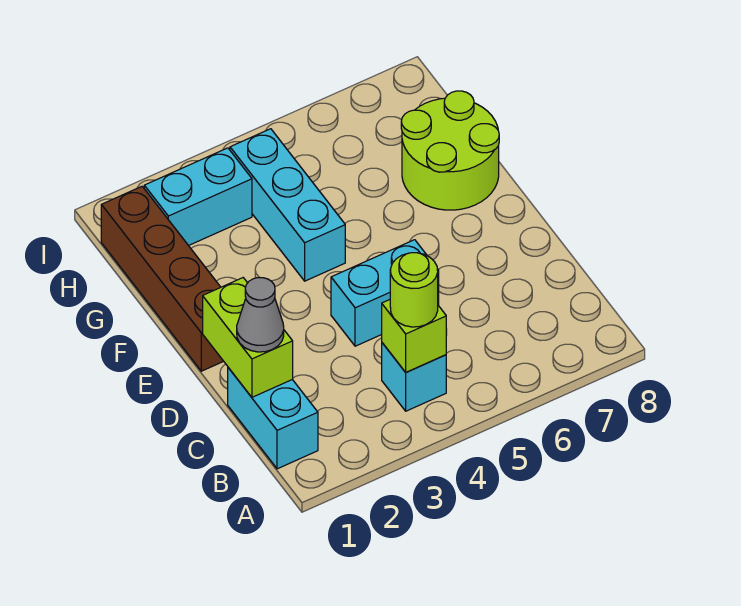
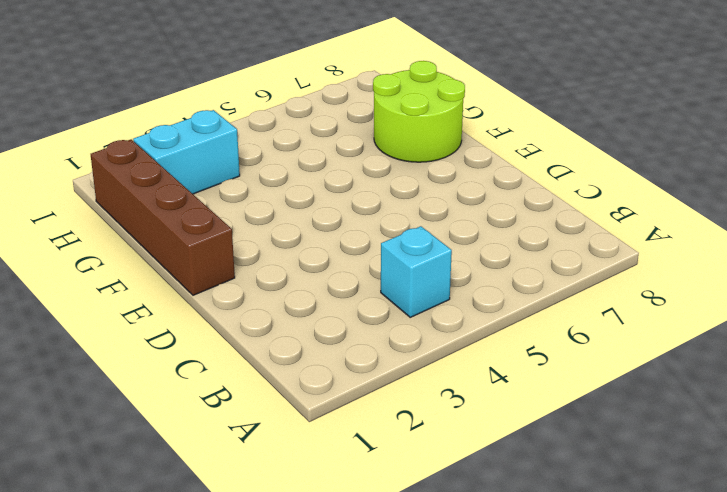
none -> cyan 1x2 brick [228,368,318,469]
none -> cyan 1x2 brick [331,240,439,346]

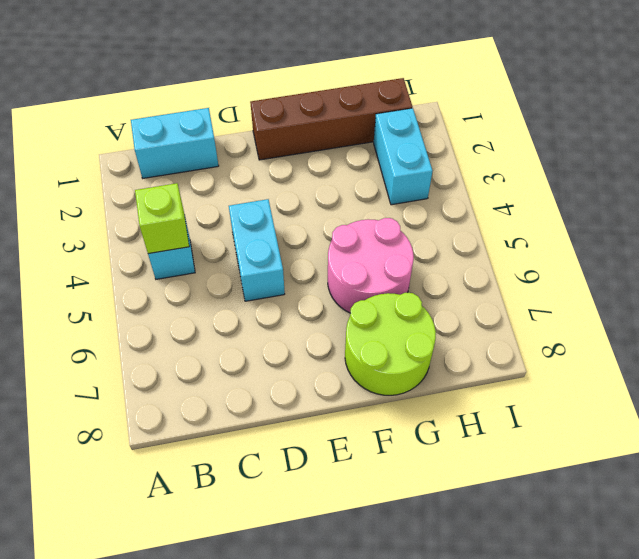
pink 2x2 round brick [328,218,414,313] -> none
none -> cyan 1x3 brick [230,129,345,281]
none -> lime 1x2 brick [203,278,293,397]

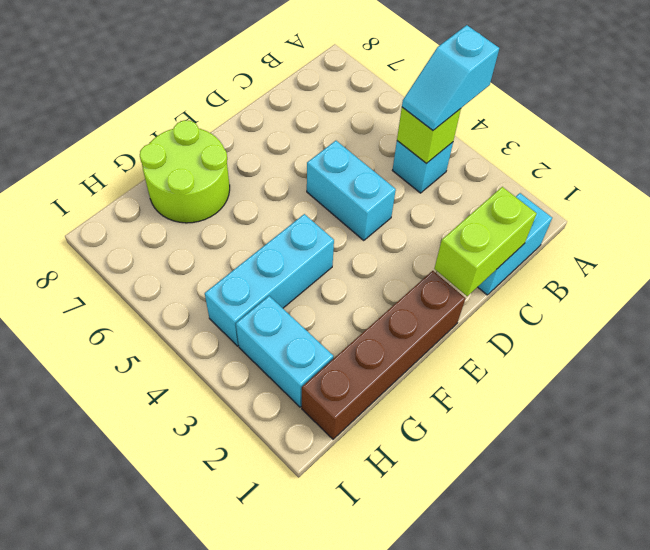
cyan 1x2 slope [402,25,499,130] -> lime 1x1 round brick [390,253,438,327]
none -> grey 1x1 cone [237,278,284,352]

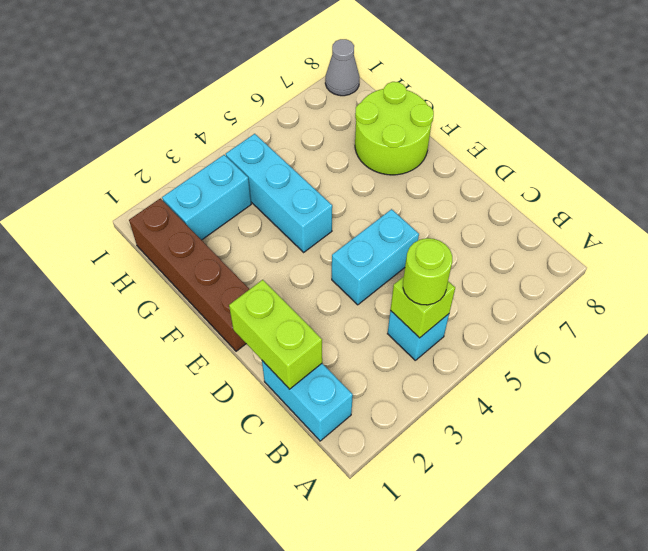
grey 1x1 cone [325,39,360,96] -> grey 1x1 cone moved to [237,278,284,352]

